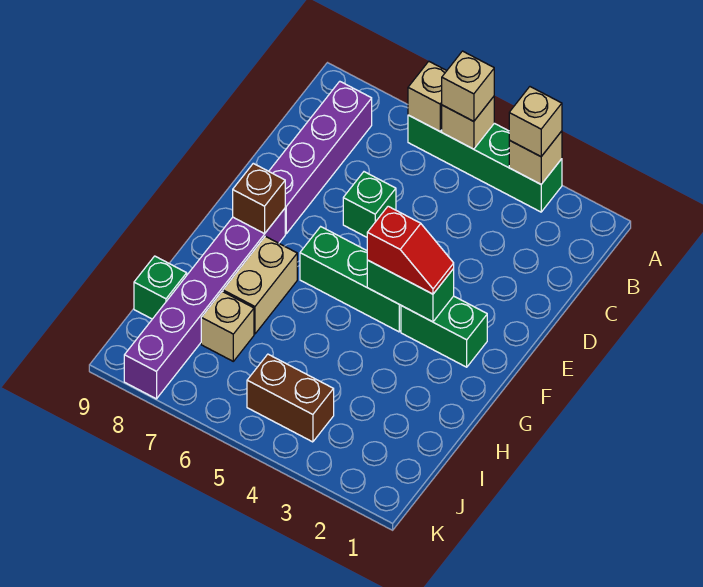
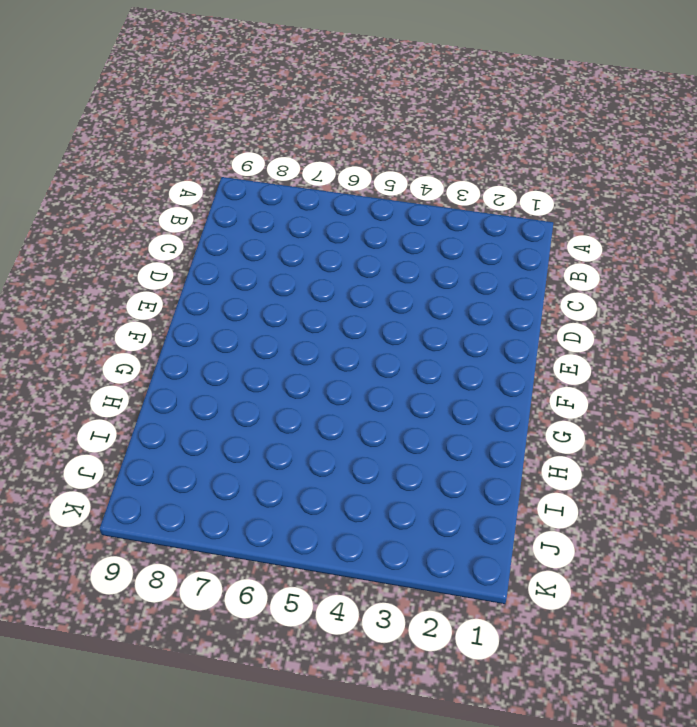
none -> green 1x4 brick [408,115,562,212]
none -> purple 1x4 brick [269,81,372,234]
none -> green 1x1 brick [343,172,396,237]

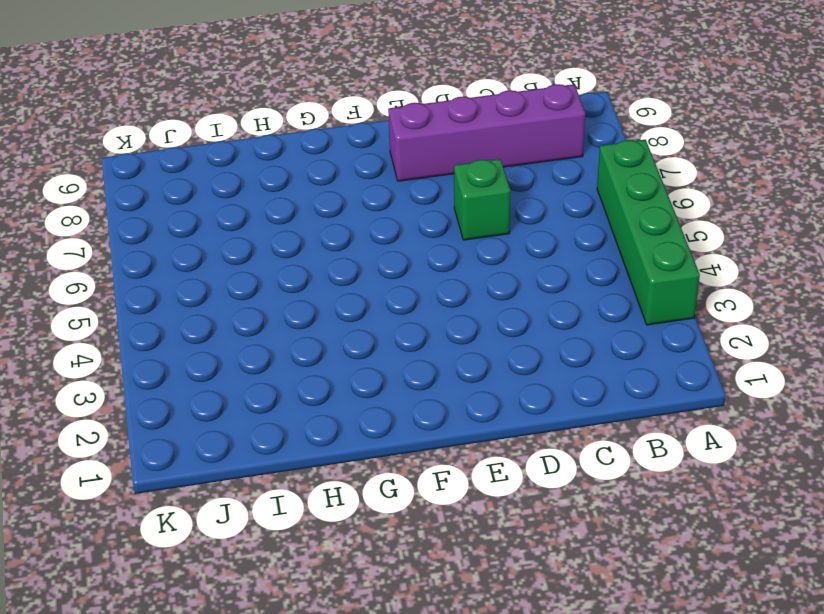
none -> green 1x2 brick [401,296,487,367]
none -> green 1x3 brick [300,227,401,332]
none -> purple 1x6 brick [124,209,285,399]

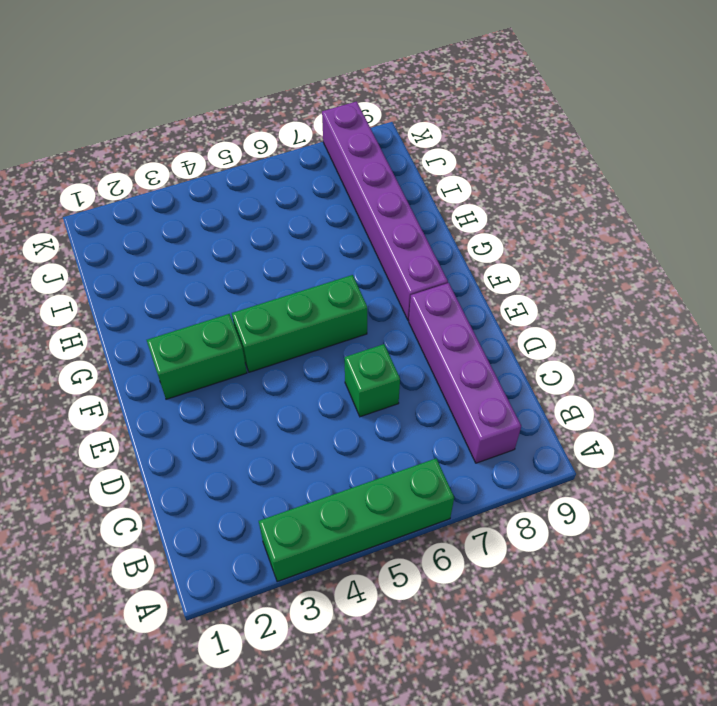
none -> tan 1x2 brick [223,236,297,334]
none -> tan 1x1 brick [201,291,254,361]
none -> green 1x1 brick [134,256,187,319]

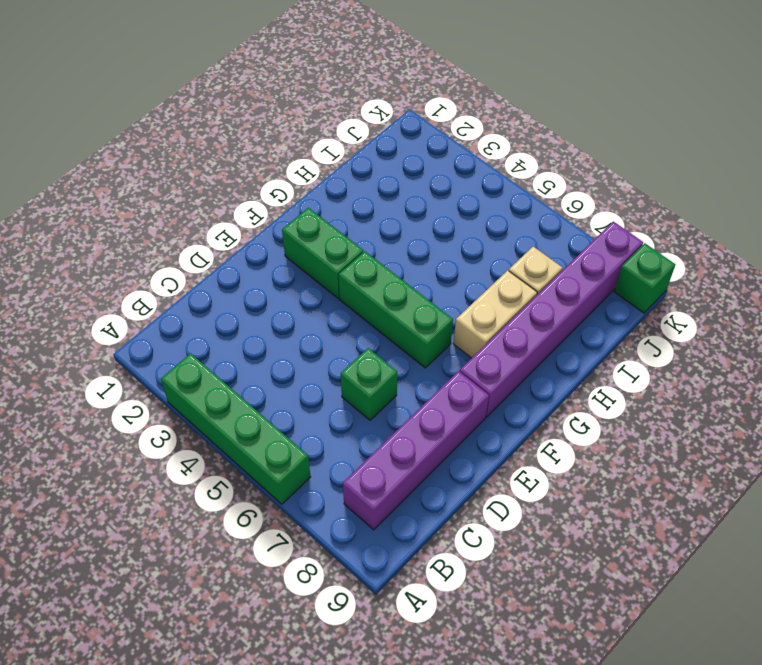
green 1x1 brick [614,243,675,313] -> green 1x1 brick moved to [134,256,187,319]
none -> brown 1x2 brick [247,354,334,442]
none -> tan 1x1 brick [509,131,562,184]
none -> tan 1x1 brick [442,97,494,149]

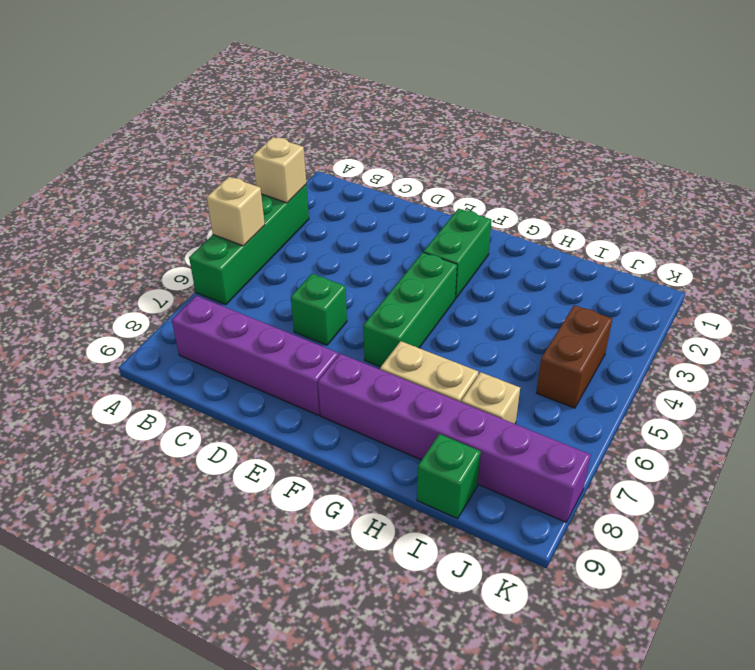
none -> tan 1x1 brick [408,61,447,131]
none -> green 1x2 brick [367,260,454,322]
none -> brown 1x1 brick [233,163,285,234]

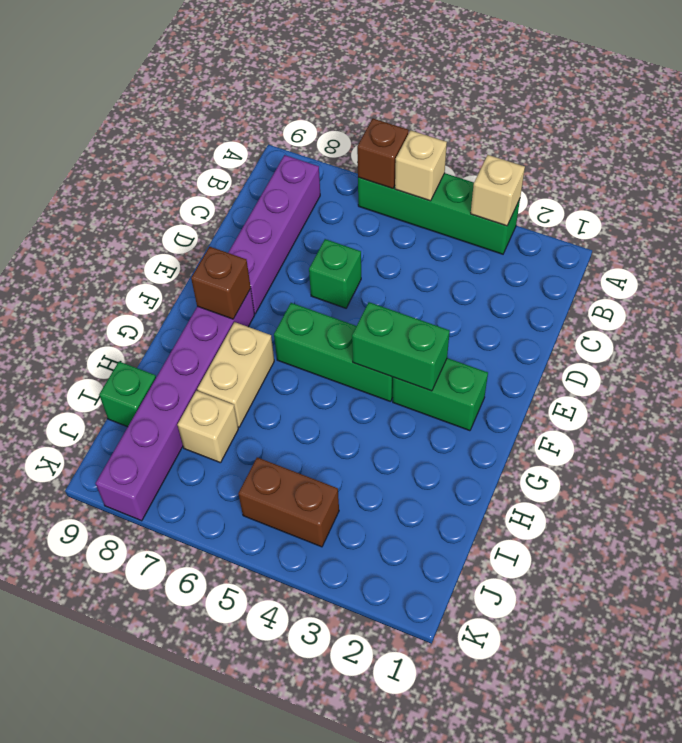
brown 1x1 brick [357,119,409,189] -> tan 1x1 brick [408,61,447,131]
none -> tan 1x1 brick [509,87,562,157]
none -> tan 1x1 brick [442,51,494,121]
none -> red 1x2 slope [367,206,454,294]

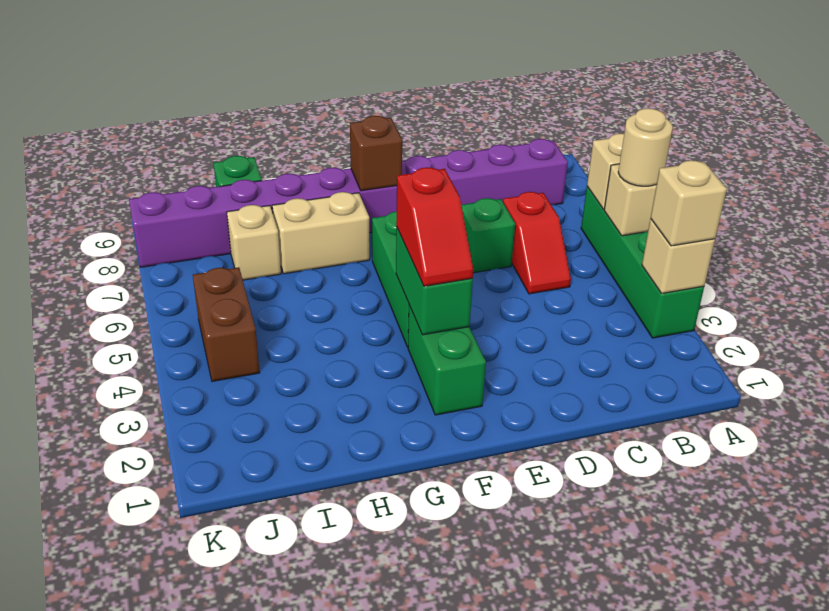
tan 1x1 round brick [618,108,673,186] -> tan 1x1 brick [442,51,494,121]
red 1x2 slope [503,192,571,294] -> none

